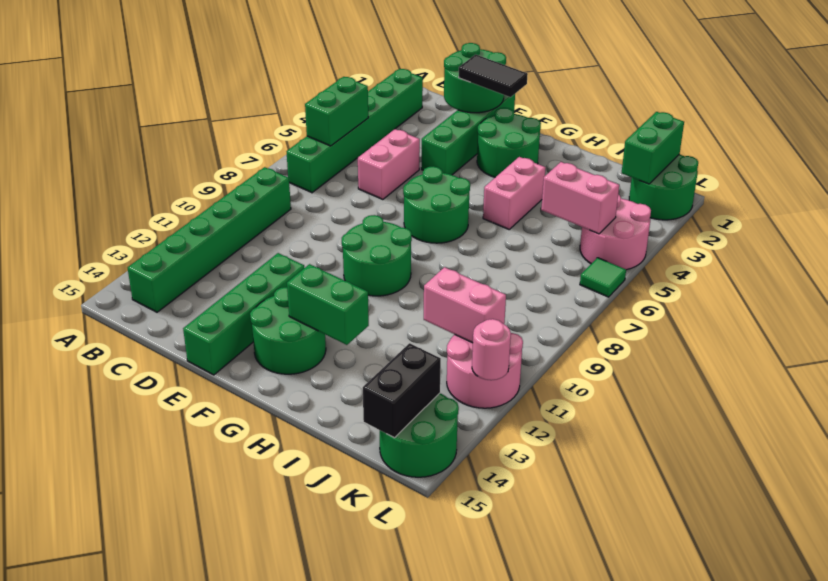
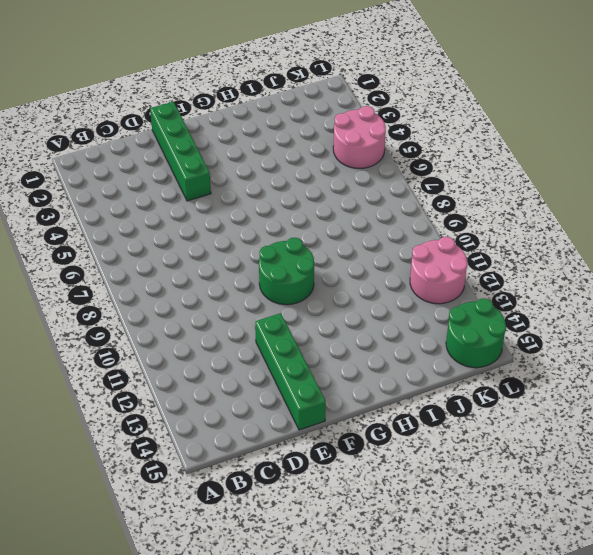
none -> green 1x6 brick [286,69,423,193]
none -> green 1x6 brick [128,167,291,312]
none -> pink 1x2 brick [358,129,420,199]

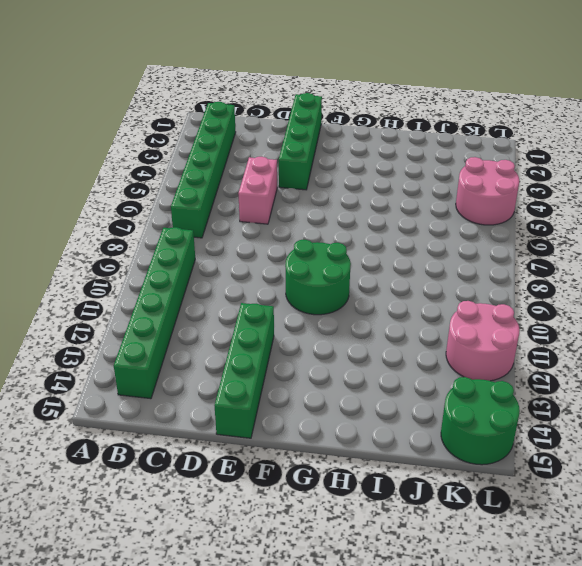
none -> green 2x2 round brick [477,108,541,177]
none -> green 2x2 round brick [403,166,470,243]
none -> green 2x2 round brick [250,287,326,374]

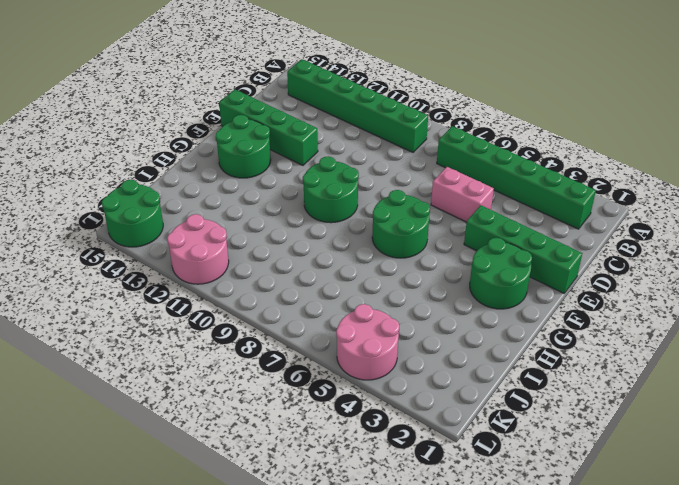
none -> pink 1x2 brick [483,157,546,229]
none -> green 2x2 round brick [629,154,698,220]
none -> green 1x1 tile [580,258,626,297]

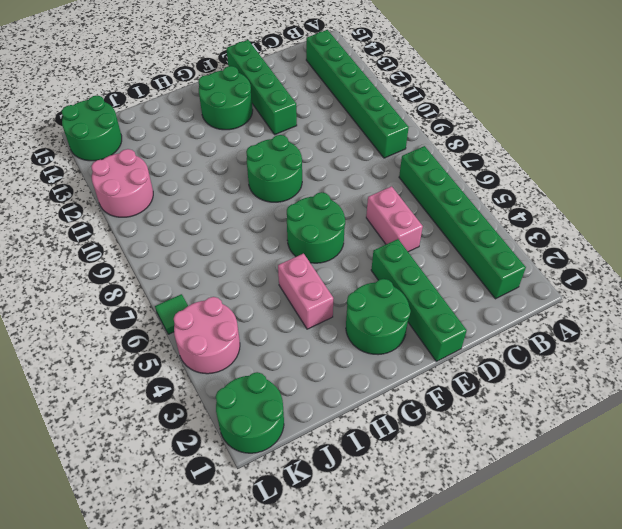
none -> green 1x2 brick [305,77,368,146]
none -> green 2x2 round brick [444,43,506,113]
none -> green 1x2 brick [287,264,369,345]

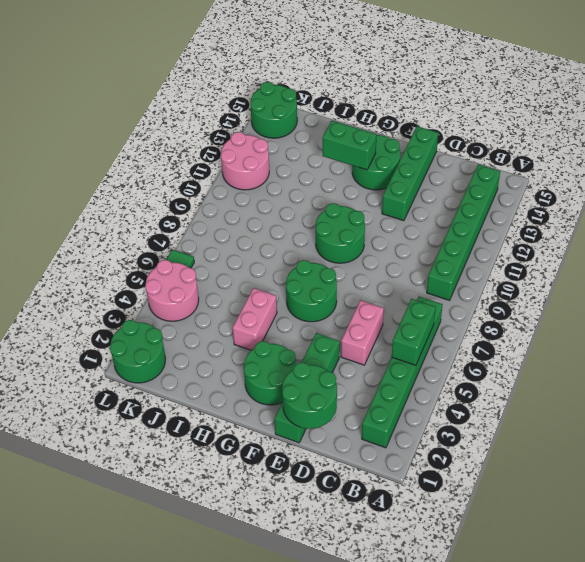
none -> pink 1x2 brick [541,162,619,234]
none -> pink 1x2 brick [424,267,506,343]
none -> green 1x2 brick [622,112,684,184]

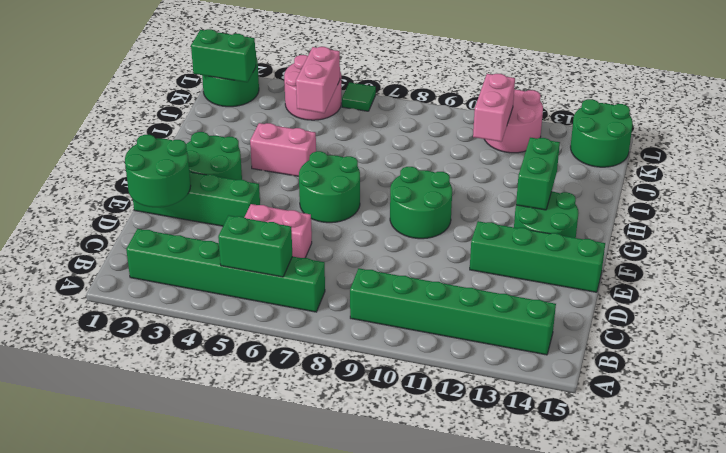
none -> black 1x2 brick [363,343,441,438]
none -> pink 1x1 round brick [472,319,511,380]
none -> black 1x2 tile [459,54,528,97]

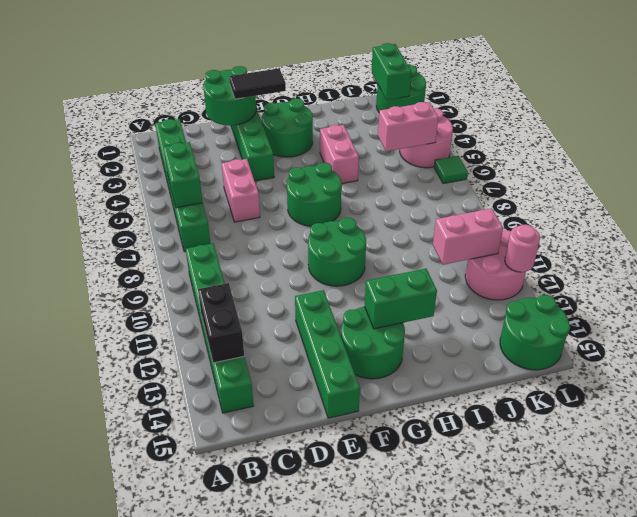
black 1x2 brick [198,283,244,363] -> black 1x2 brick moved to [363,343,441,438]

